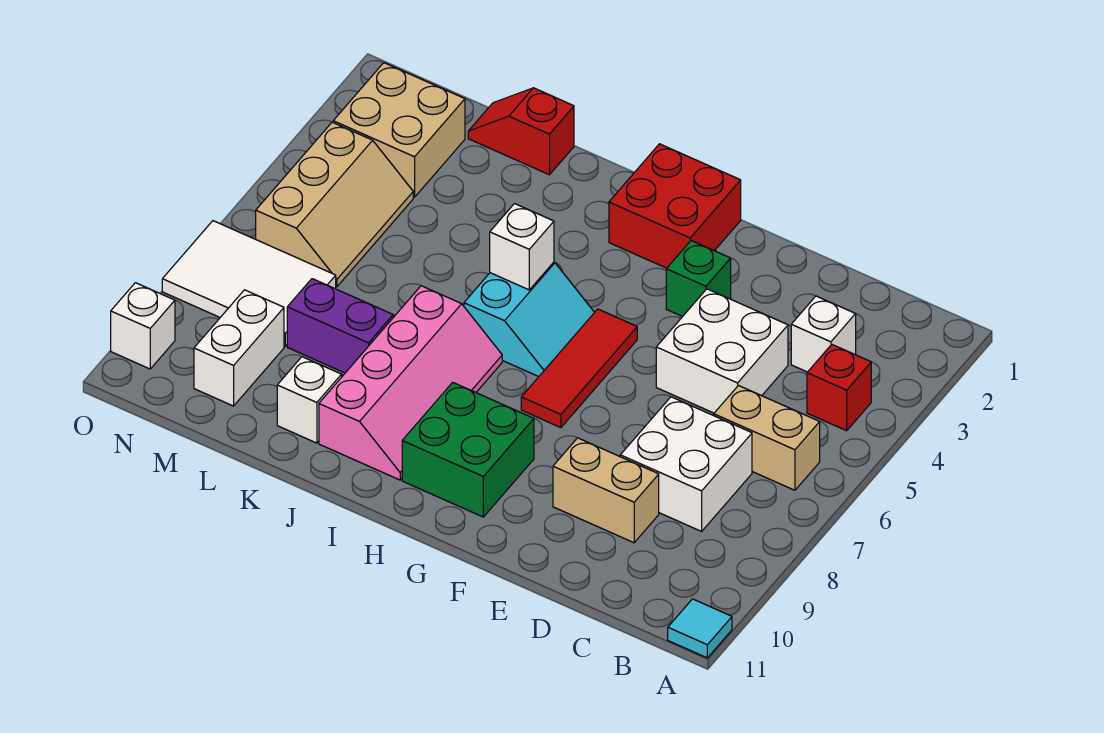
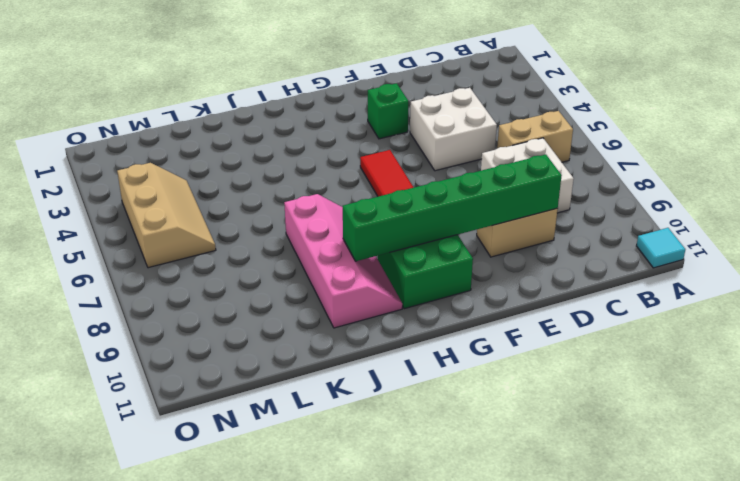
green 1x6 brick [343,154,562,261] -> none
none -> red 1x1 brick [807,345,871,431]
none -> white 1x1 brick [791,296,856,372]
none -> red 2x2 brick [609,144,741,268]

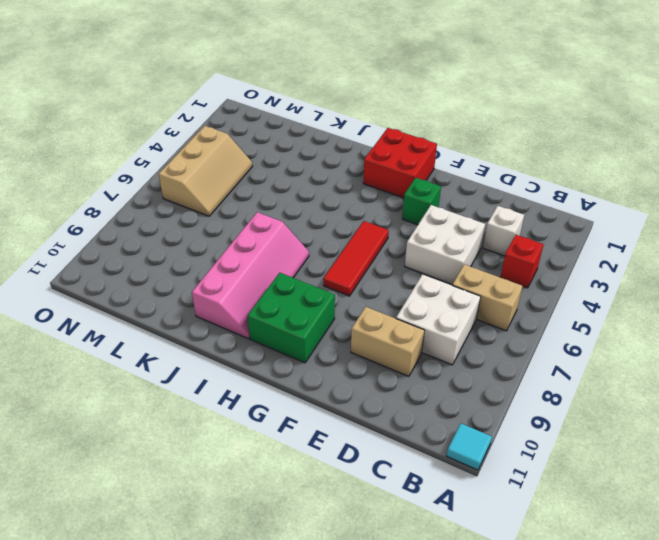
none -> cyan 2x2 slope [464,262,595,377]
none -> red 1x2 slope [468,88,574,175]
none -> purple 1x2 brick [287,279,393,373]

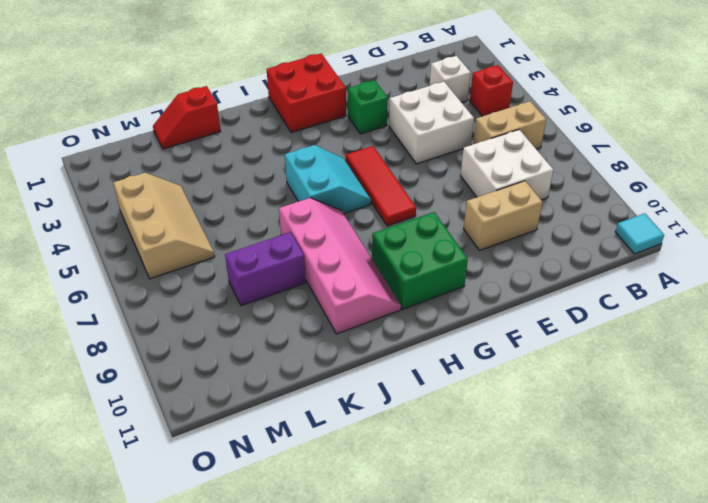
none -> white 1x1 brick [277,357,342,443]
none -> tan 2x2 brick [333,63,465,197]
none -> white 2x3 tile [162,221,336,346]

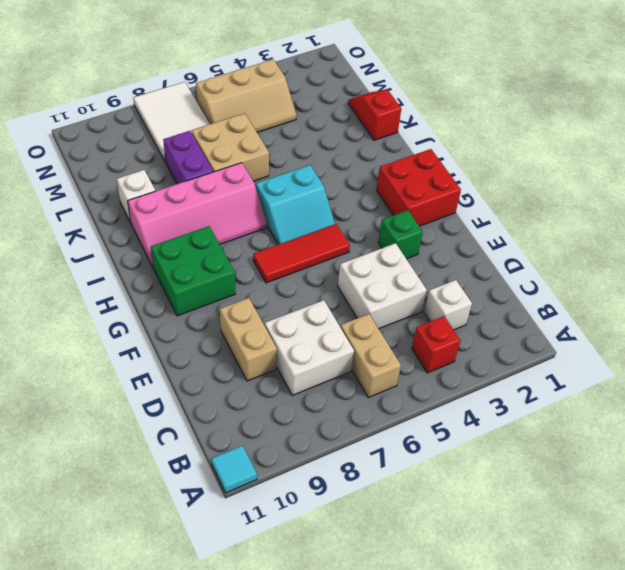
tan 2x2 brick [191,113,269,181] -> tan 2x2 brick moved to [333,63,465,197]
none -> white 1x2 brick [194,290,284,406]
none -> white 1x1 brick [111,283,175,369]
none -> white 1x1 brick [490,204,554,290]

